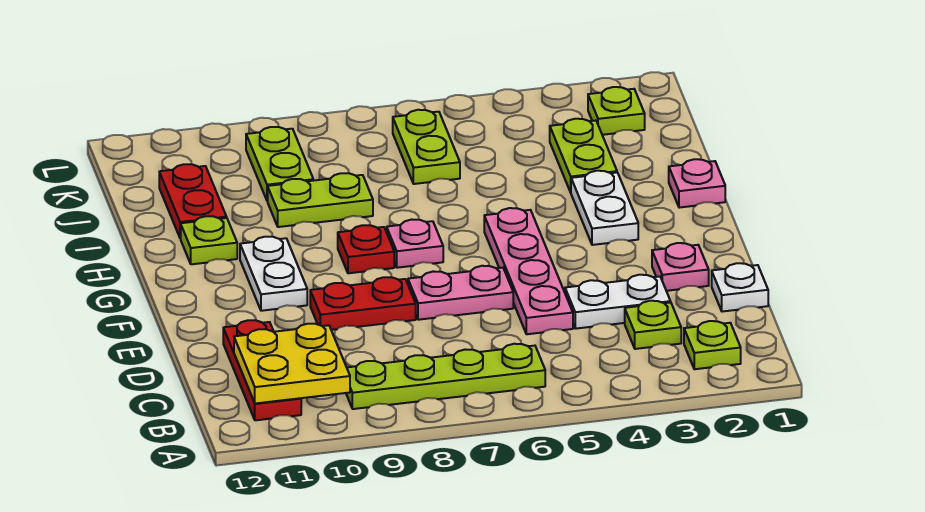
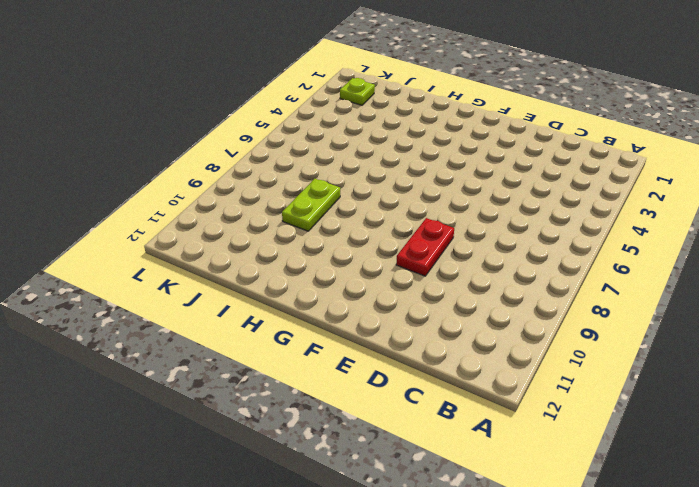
none -> lime 1x1 plate [684,321,741,369]
none -> lime 1x4 plate [346,344,545,409]
none -> red 1x3 plate [223,320,301,420]

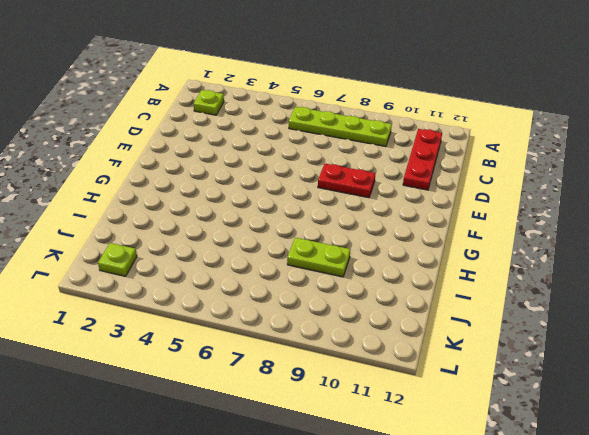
none -> lime 1x1 plate [625,301,681,349]
none -> white 1x1 plate [712,263,768,312]
none -> white 1x2 plate [565,275,671,329]

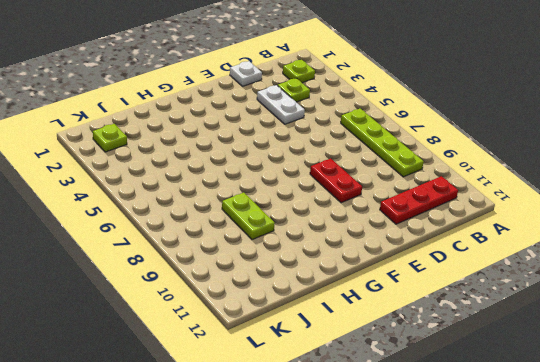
none -> pink 1x4 plate [484,208,573,334]
none -> pink 1x1 plate [652,243,709,291]
none -> pink 1x2 plate [408,266,513,320]

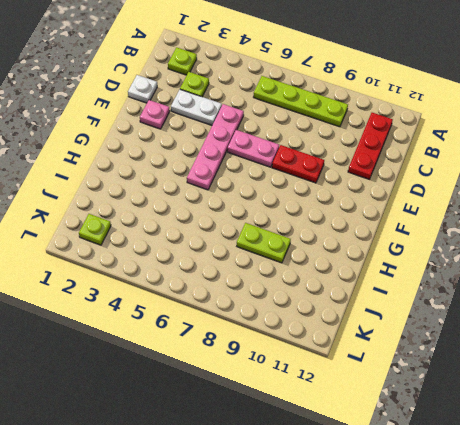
none -> white 1x2 plate [240,237,307,311]
none -> white 1x2 plate [571,171,638,245]
none -> pink 1x1 plate [387,220,443,268]

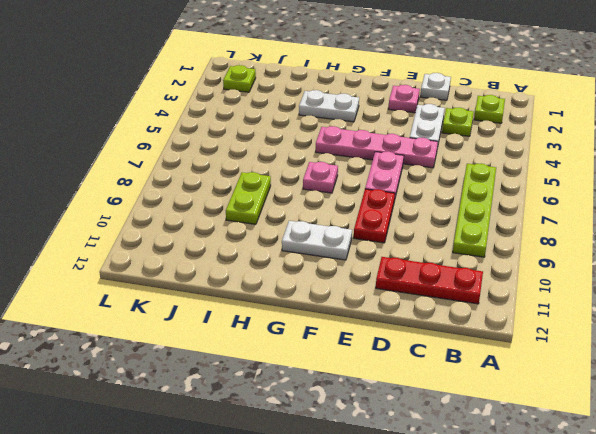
none -> red 1x1 plate [338,225,394,273]
none -> pink 1x1 plate [669,159,725,208]
none -> lime 1x1 plate [181,216,237,264]

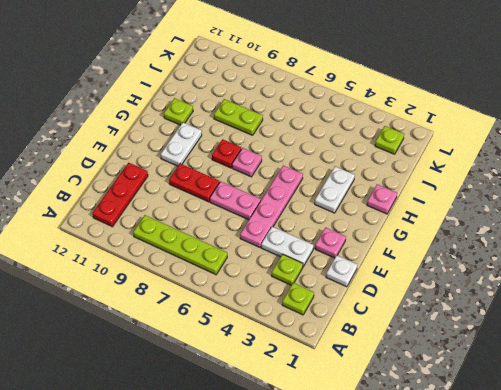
none -> lime 1x2 plate [550,119,617,192]
none -> red 1x2 plate [159,164,227,238]
none -> lime 1x2 plate [393,110,460,184]

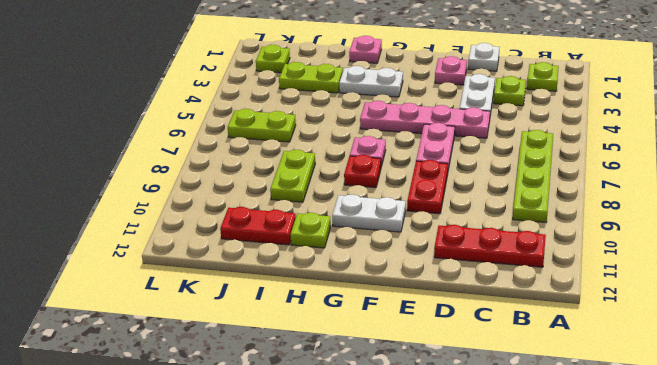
none -> lime 1x2 plate [246,127,313,201]
none -> yellow 2x2 plate [234,324,350,403]

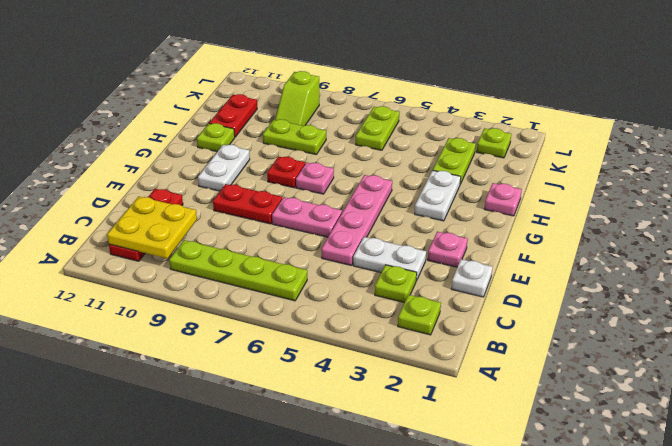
lime 1x2 slope [275,71,319,126] -> lime 1x2 plate [246,127,313,201]

